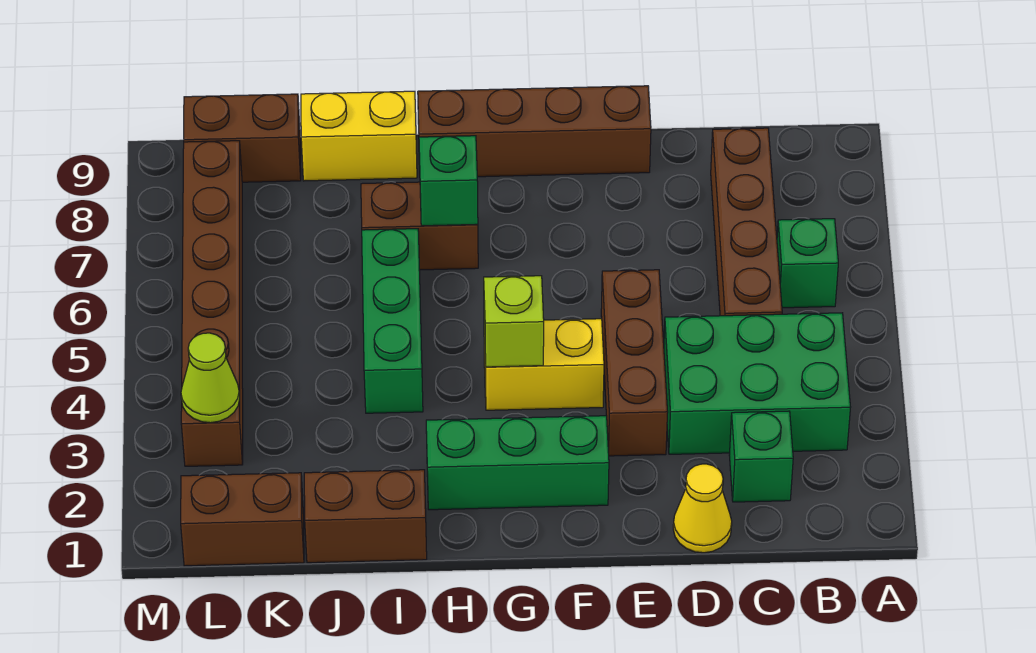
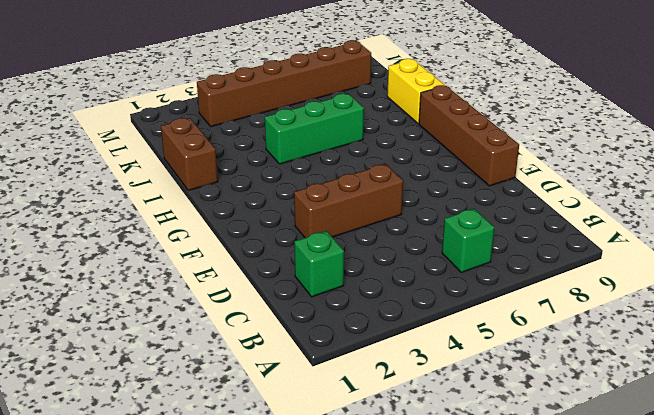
none -> green 2x3 brick [664,313,850,454]
none -> brown 1x4 brick [711,128,782,316]
none -> yellow 1x1 cone [673,464,732,553]

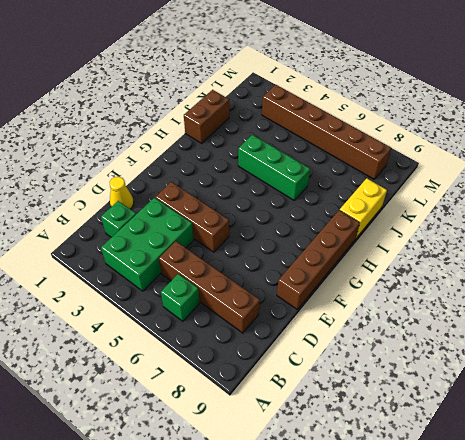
none -> green 1x3 brick [426,416,609,510]
none -> yellow 1x2 brick [484,319,604,410]
none -> brown 1x2 brick [361,182,478,270]

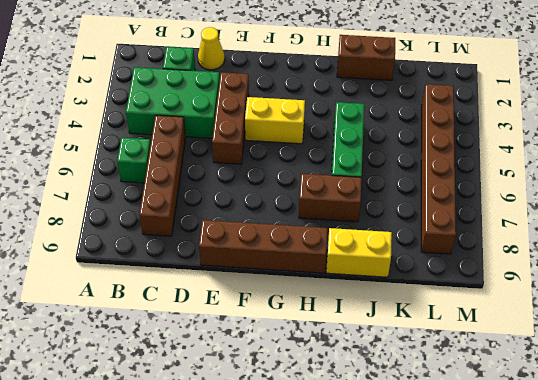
none -> green 1x3 brick [426,416,609,510]
none -> brown 1x2 brick [181,473,304,566]
none -> brown 1x2 brick [184,94,301,182]

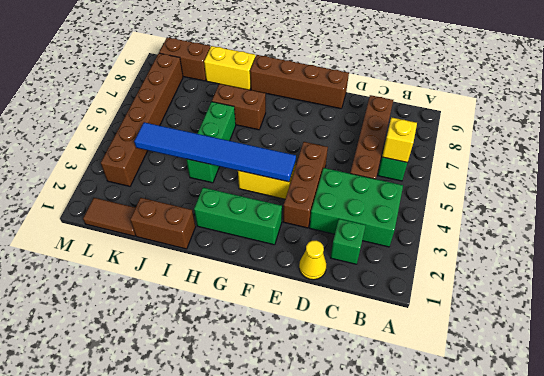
yellow 1x1 brick [382,117,417,163] -> none
blue 1x6 tile [134,122,296,182] -> lime 1x1 brick [484,276,544,367]
brown 1x2 tile [83,198,136,236] -> brown 1x2 brick [181,473,304,566]
none -> green 1x1 brick [419,136,478,226]
none -> lime 1x1 cone [181,333,240,423]

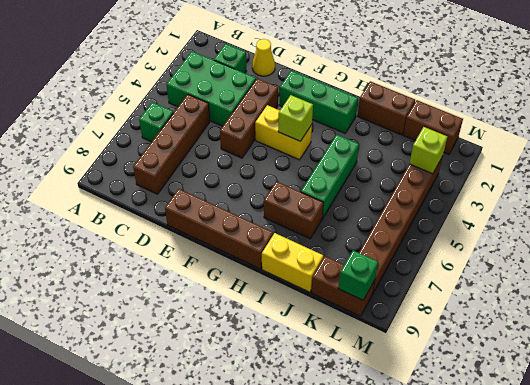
lime 1x1 brick [409,127,447,174] -> lime 1x1 cone [181,333,240,423]
green 1x1 brick [338,250,378,300] -> green 1x1 brick moved to [419,136,478,226]

